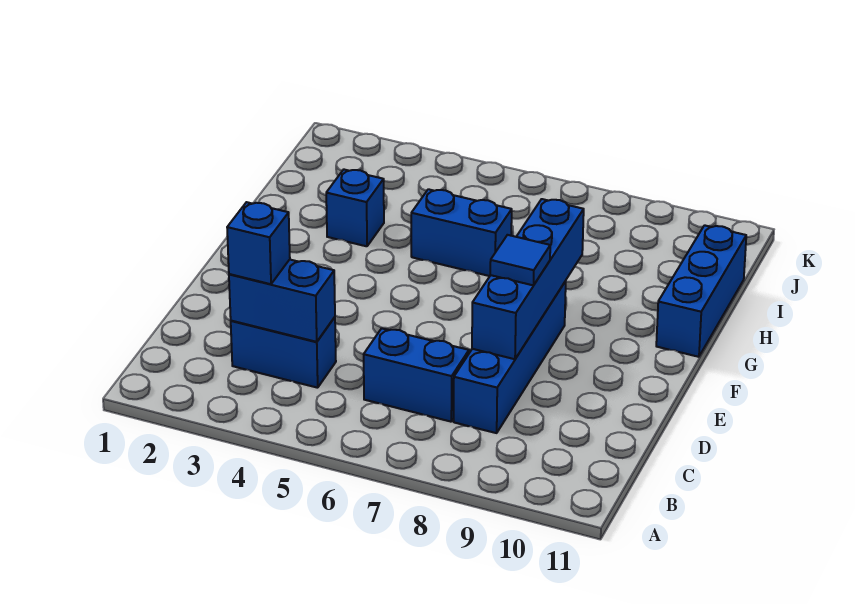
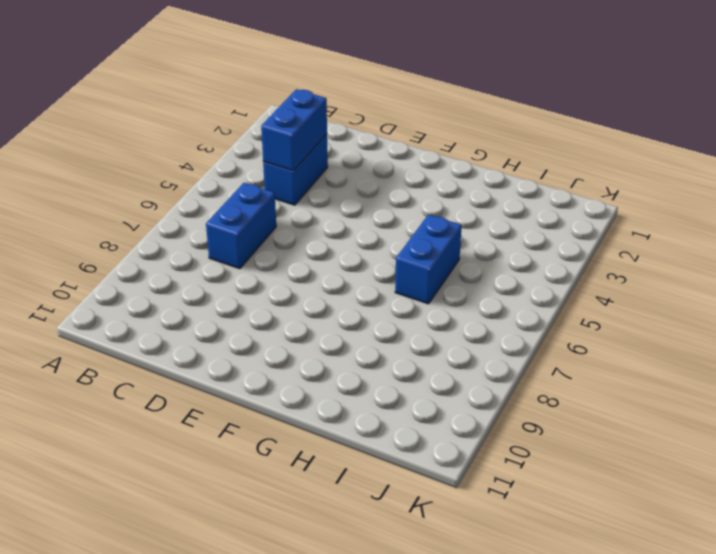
none -> blue 1x4 brick [454,281,566,433]
none -> blue 1x3 brick [656,225,746,357]

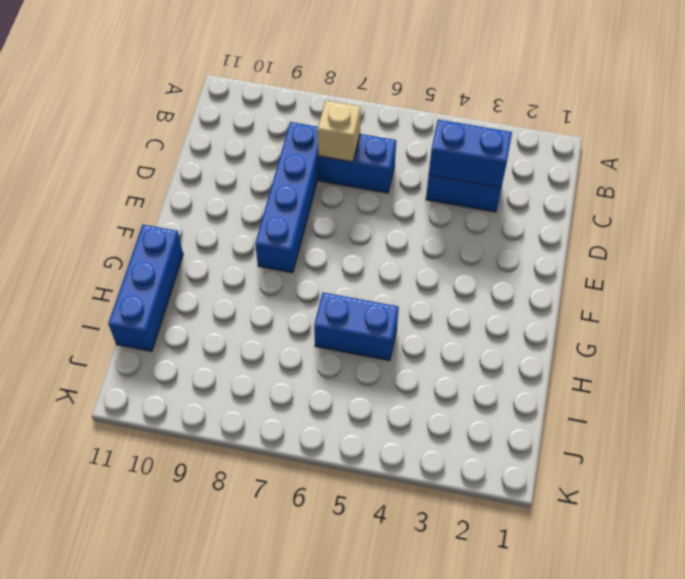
tan 1x1 brick [318,101,361,162] -> none
none -> blue 1x1 brick [326,170,384,246]
none -> blue 1x4 brick [472,199,584,359]

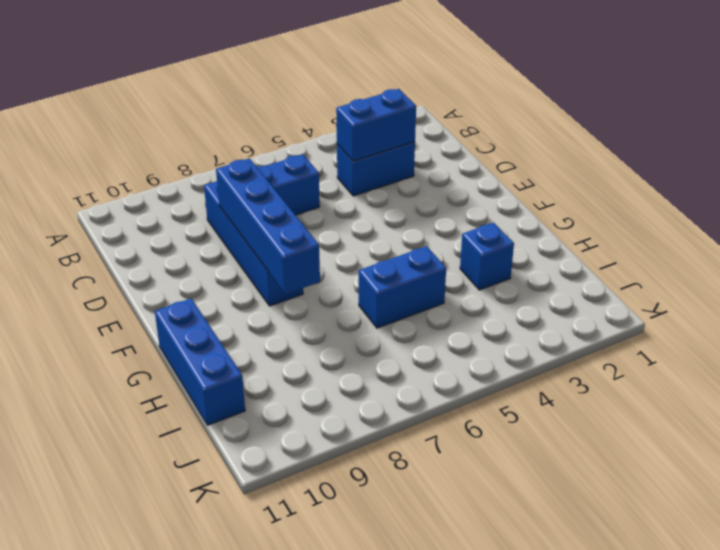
none -> blue 1x1 brick [227,202,290,284]
none -> blue 1x1 tile [490,235,550,285]

